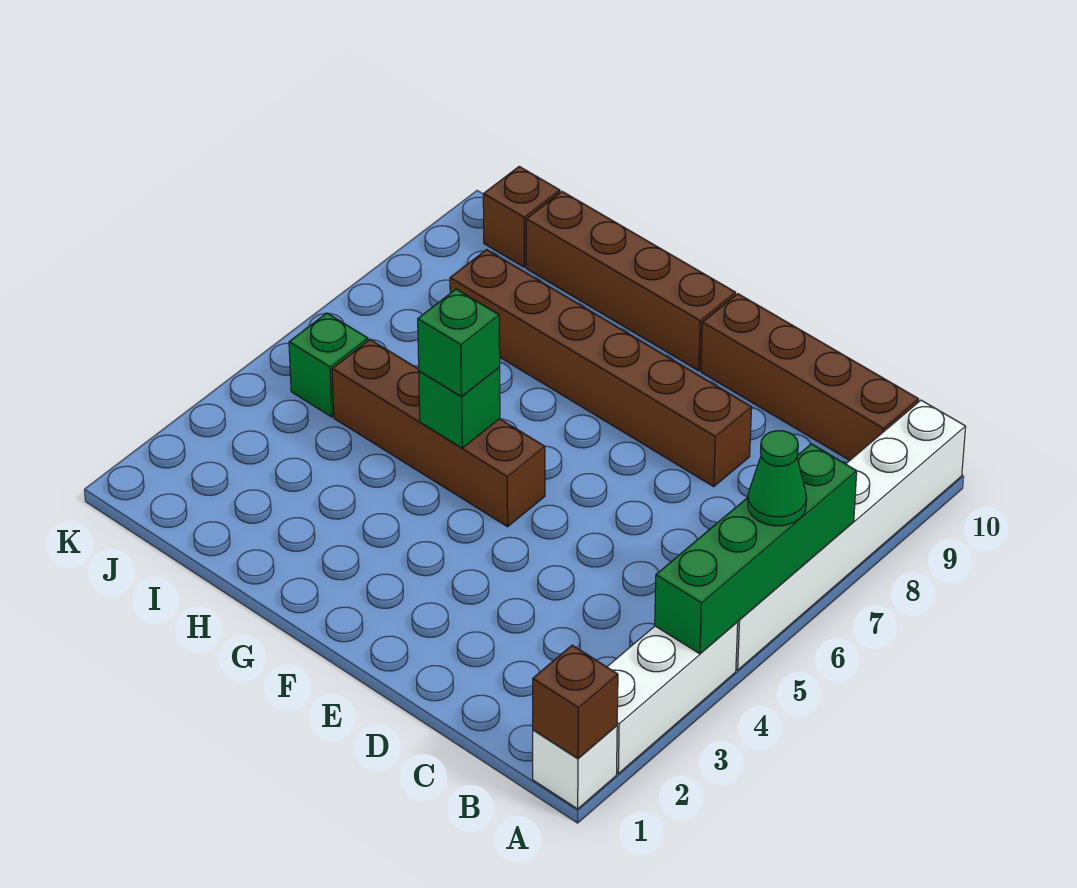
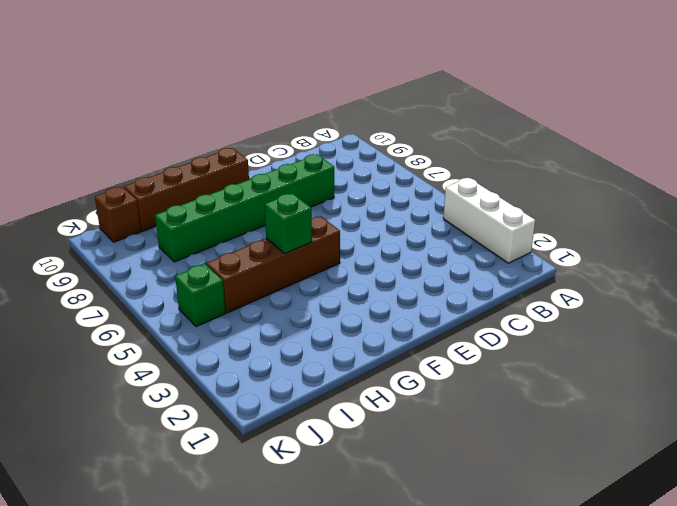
green 1x6 brick [155,154,334,262] -> brown 1x6 brick [450,250,752,486]
none -> white 1x1 brick [533,726,617,809]
none -> white 1x6 brick [736,400,966,670]
none -> brown 1x4 brick [701,294,919,460]

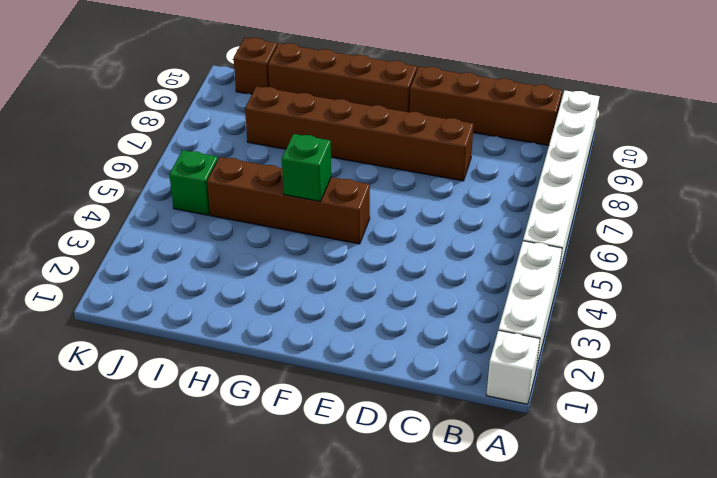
none -> brown 1x1 brick [533,645,618,758]
none -> green 1x4 brick [655,444,857,654]
none -> green 1x1 cone [748,431,807,526]

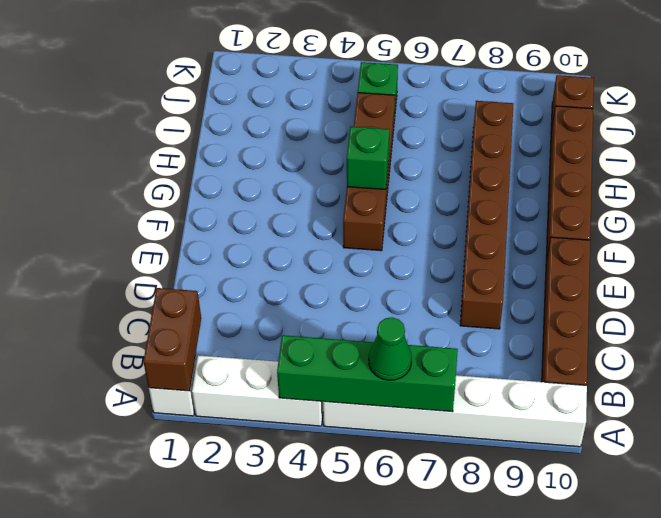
brown 1x2 brick [143,288,201,391] -> brown 1x1 brick [533,645,618,758]
none -> green 1x1 brick [418,289,500,397]

